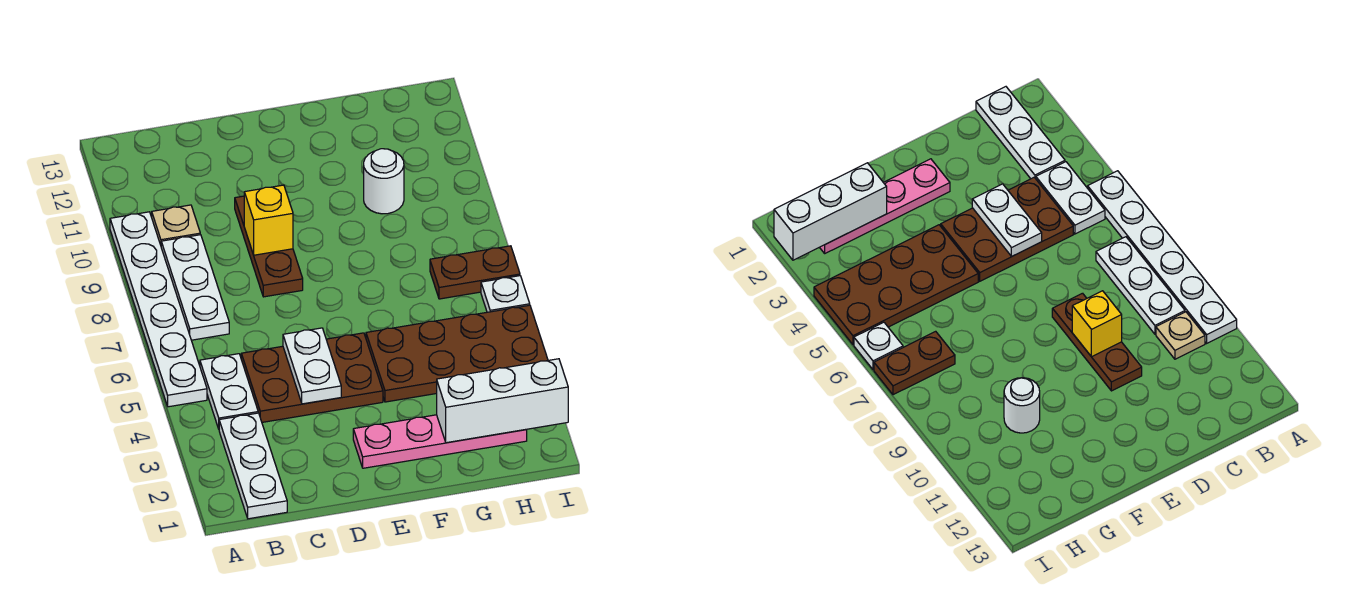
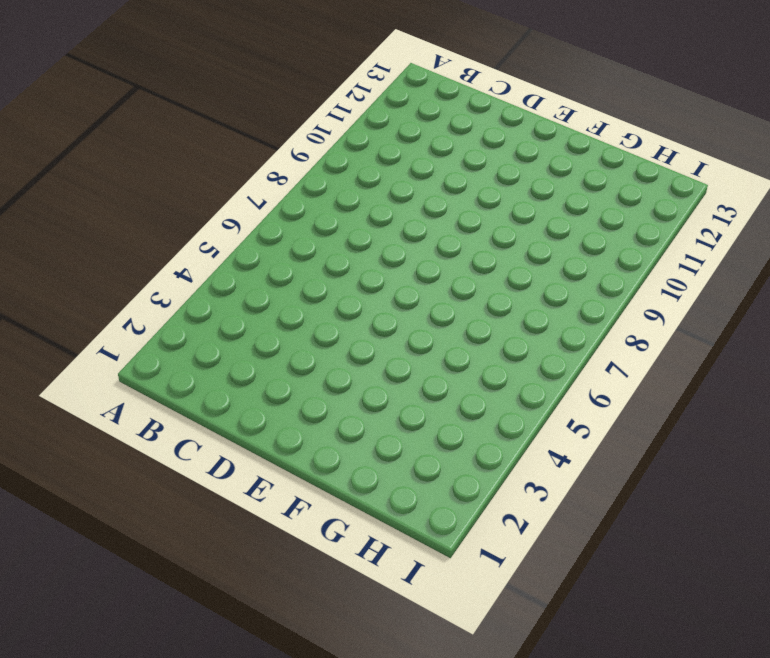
none -> white 1x6 plate [110,212,207,407]
none -> white 1x3 plate [219,413,287,519]
none -> white 1x2 plate [200,354,258,429]

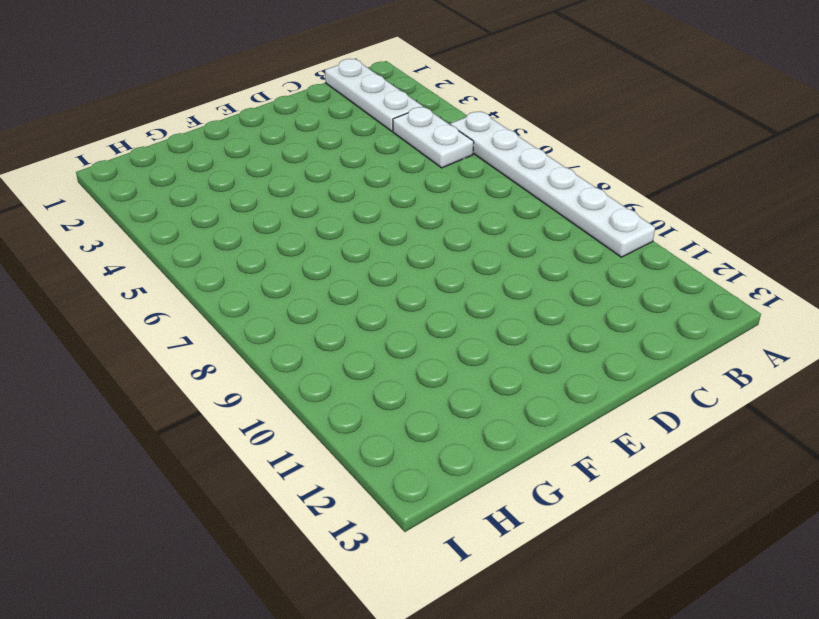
none -> white 1x3 plate [161,235,229,340]
none -> tan 1x1 plate [152,205,200,245]
none -> brown 2x3 plate [241,333,383,422]

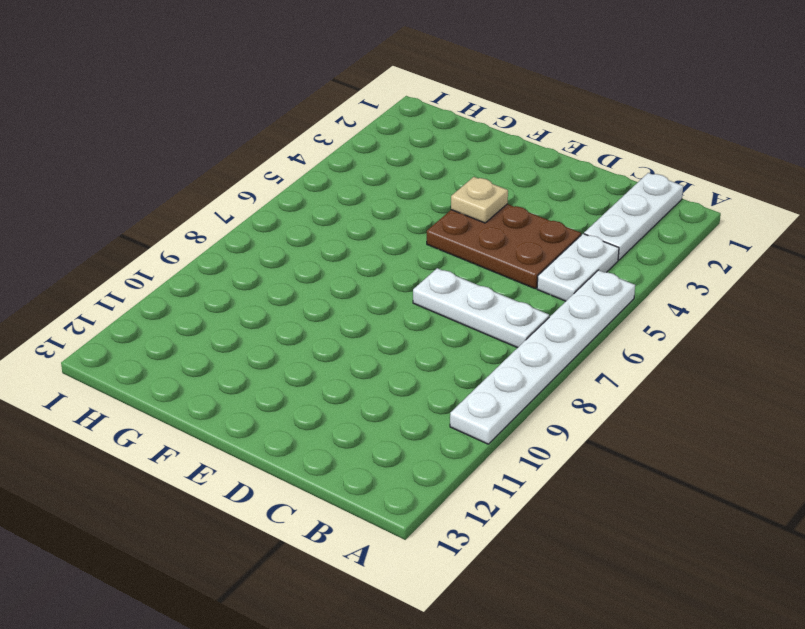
white 1x3 plate [413,268,549,348] -> white 1x3 plate turned to [161,235,229,340]
tan 1x1 plate [451,177,508,223] -> tan 1x1 plate moved to [152,205,200,245]
none -> brown 1x3 plate [235,196,303,297]
none -> pink 1x4 plate [353,415,527,468]
none -> brown 2x4 plate [366,305,548,402]

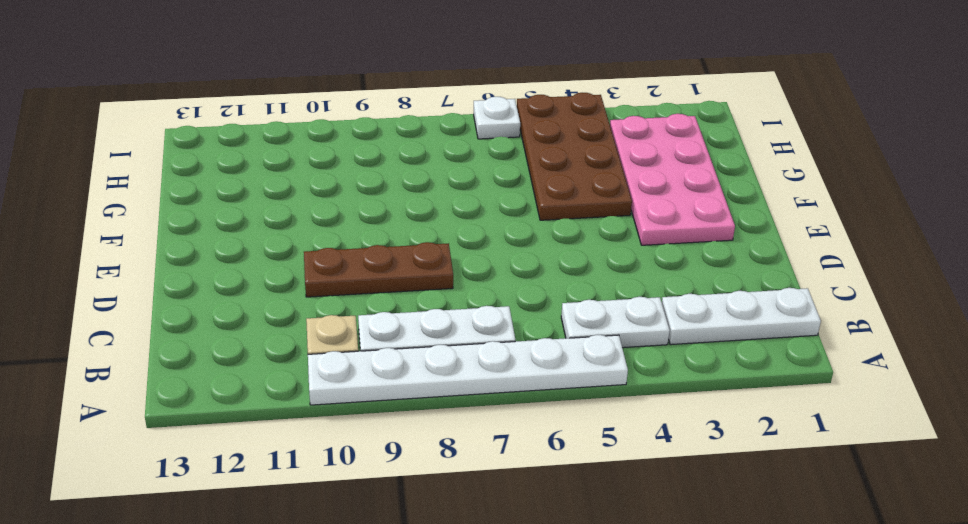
pink 2x4 plate [610,114,735,245] -> pink 1x4 plate [353,415,527,468]
none -> brown 2x3 plate [241,333,383,422]
none -> white 1x1 round brick [364,149,404,214]
none -> brown 1x2 plate [430,246,520,299]

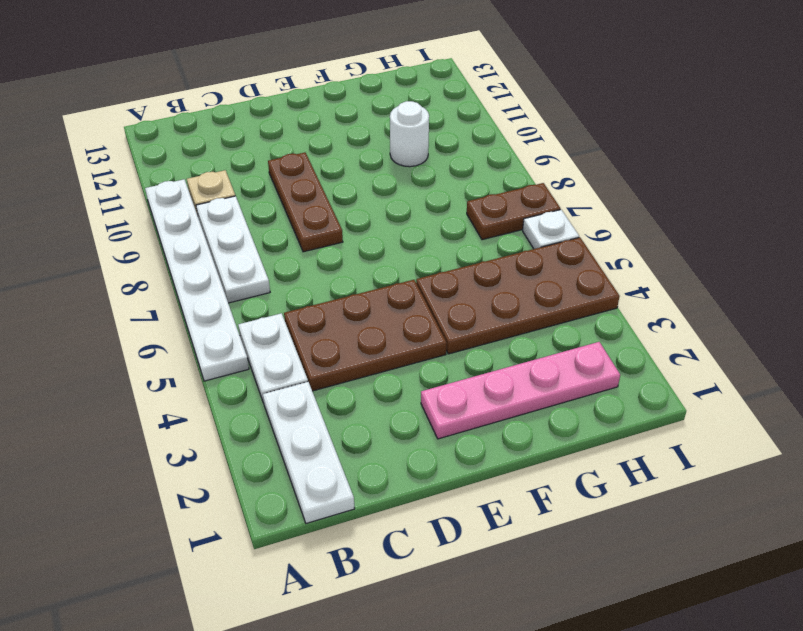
none -> white 1x2 plate [283,328,341,404]
none -> yellow 1x1 brick [244,185,293,255]
none -> white 1x3 brick [437,359,568,443]

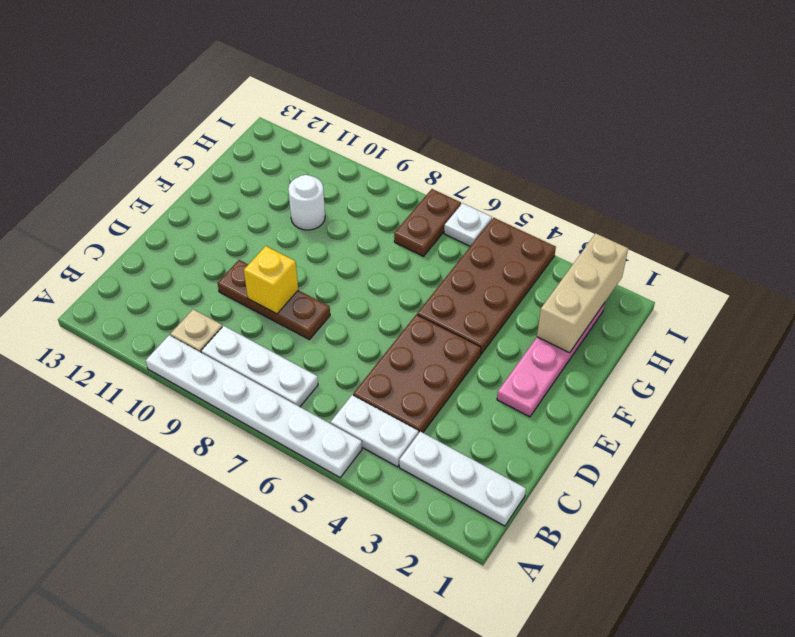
tan 1x3 brick [537,233,628,353] -> white 1x3 brick [437,359,568,443]
none -> white 1x2 plate [283,328,341,404]

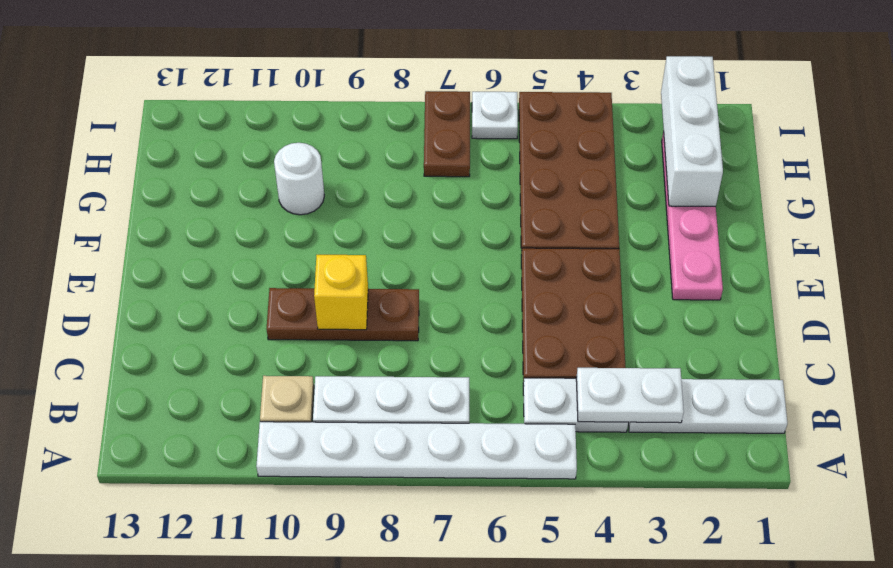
white 1x2 plate [576,368,684,423] -> white 1x2 plate moved to [283,328,341,404]

